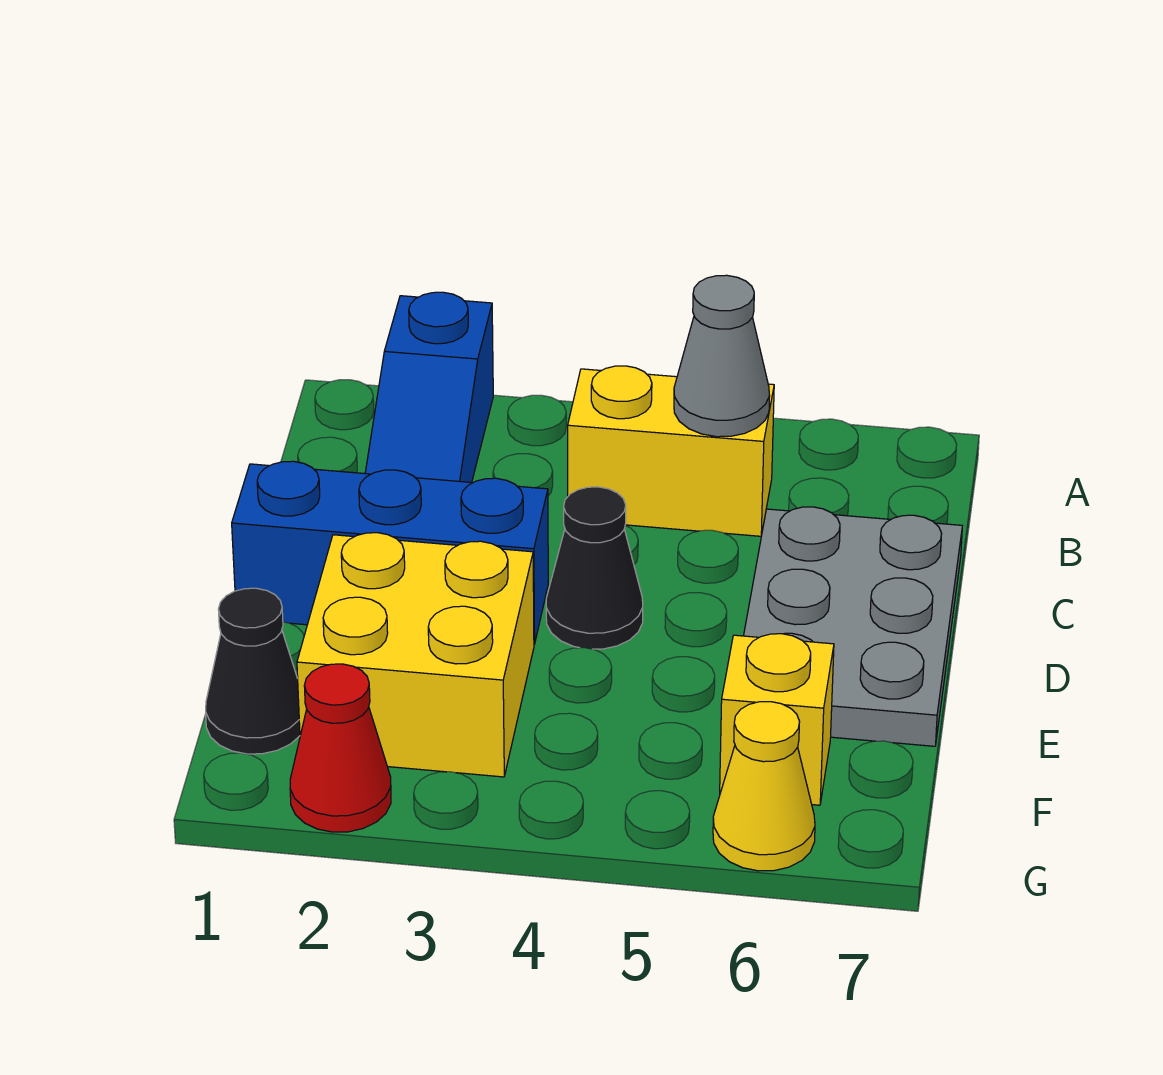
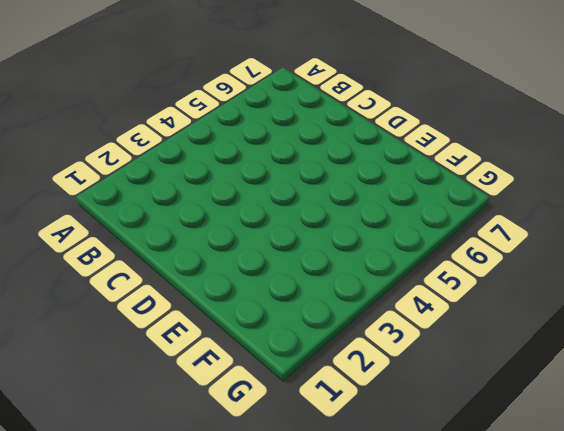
none -> blue 1x3 slope [365,292,493,482]
none -> yellow 1x2 brick [568,366,774,536]

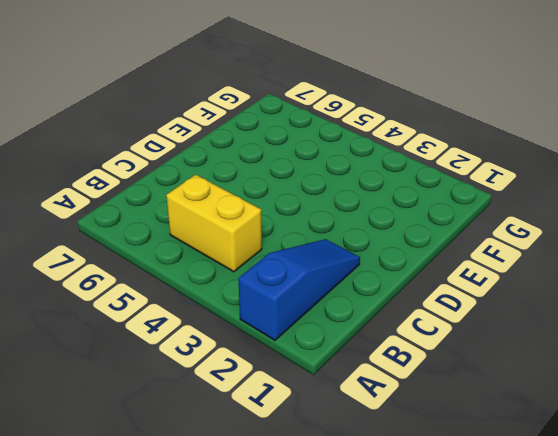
none -> grey 2x3 plate [744,507,962,746]
none -> blue 1x3 brick [232,461,548,644]

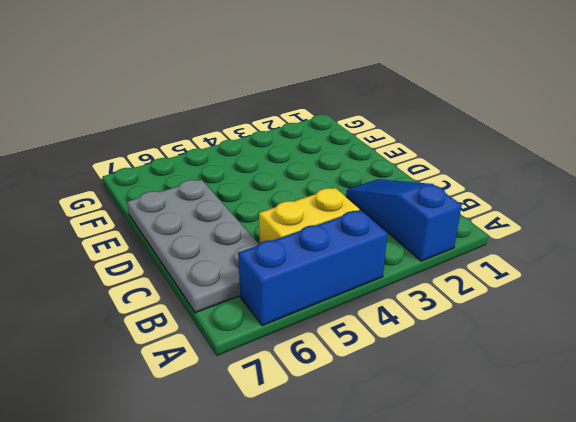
blue 1x3 brick [238,210,387,325] -> blue 1x3 brick moved to [232,461,548,644]
grey 2x4 plate [127,180,258,313] -> grey 2x3 plate [744,507,962,746]
none -> black 1x1 cone [546,487,643,649]
none -> yellow 2x2 brick [297,533,534,777]

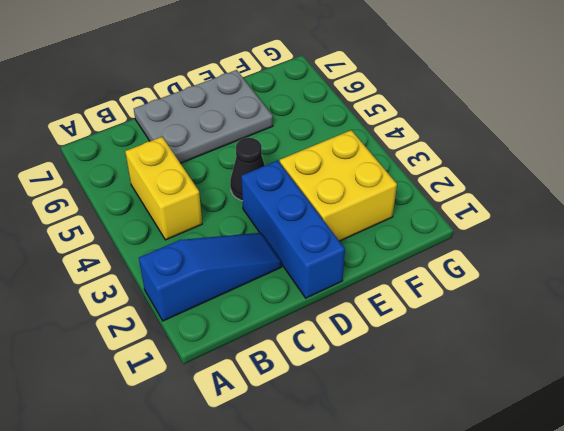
none -> black 1x1 cone [206,588,300,754]
none -> yellow 1x1 brick [720,634,834,805]

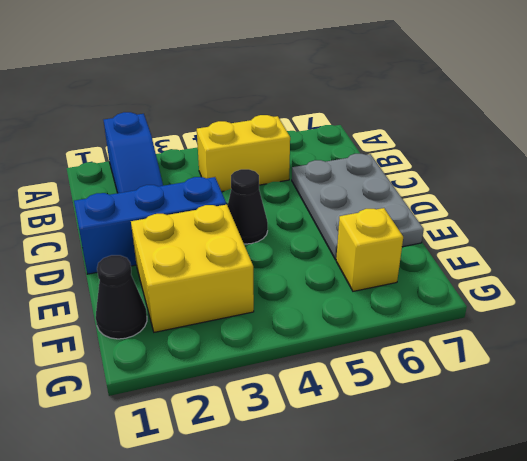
none -> red 1x1 cone [290,664,391,832]
none -> yellow 1x1 cone [713,702,815,871]

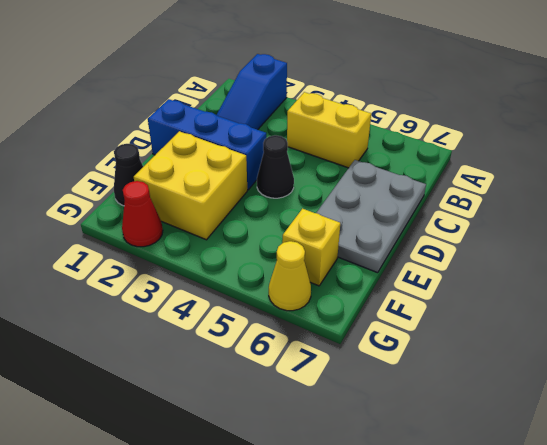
none -> grey 1x1 cone [674,275,770,437]

